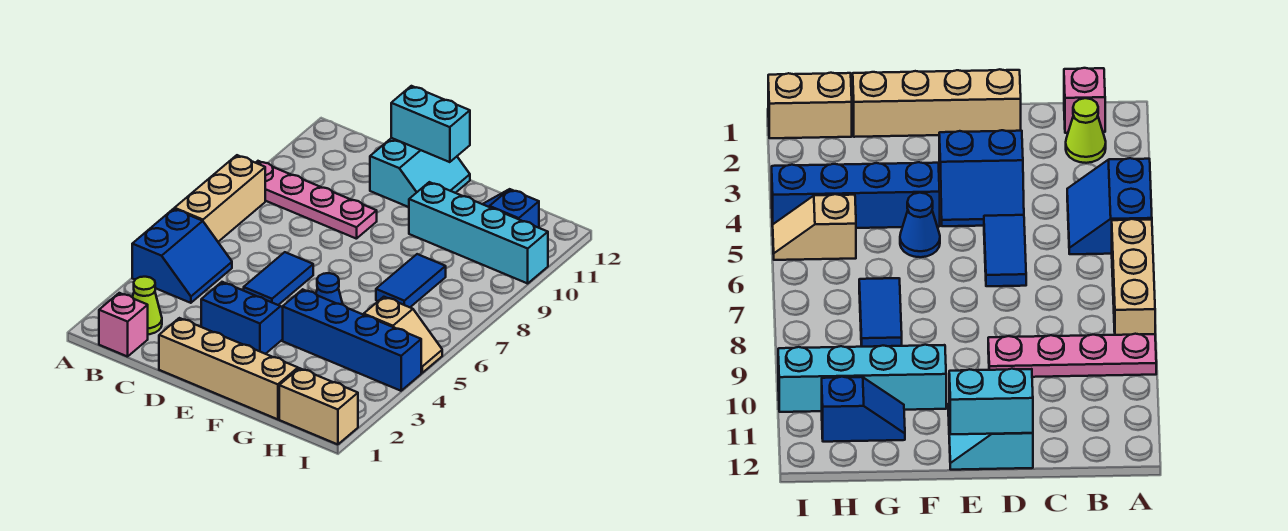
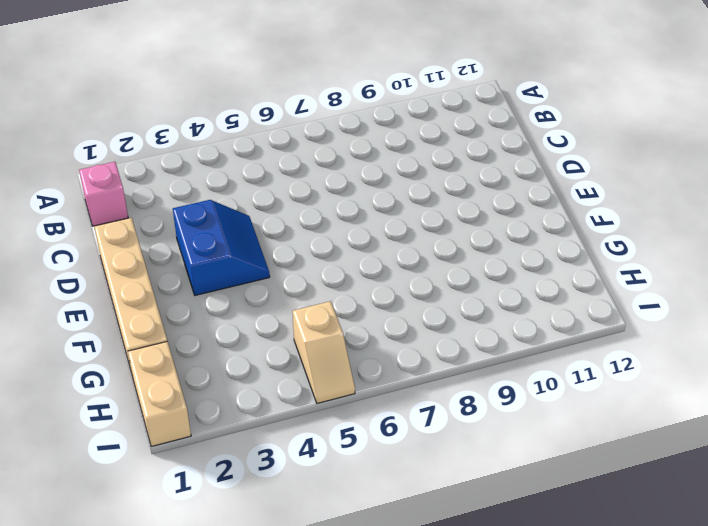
none -> blue 2x2 slope [132,209,232,303]
none -> tan 1x3 brick [175,155,265,242]
none -> pink 1x4 plate [256,161,377,239]

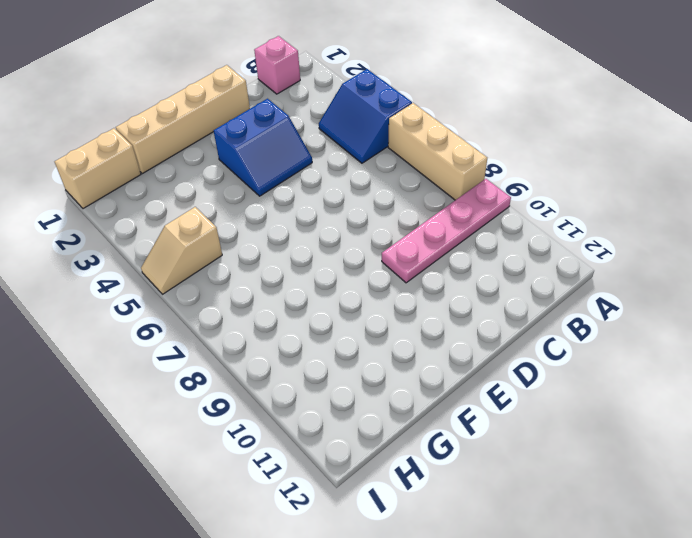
none -> lime 1x1 cone [133,277,162,334]
none -> blue 1x2 tile [244,252,313,305]
none -> cyan 2x2 slope [370,138,470,207]

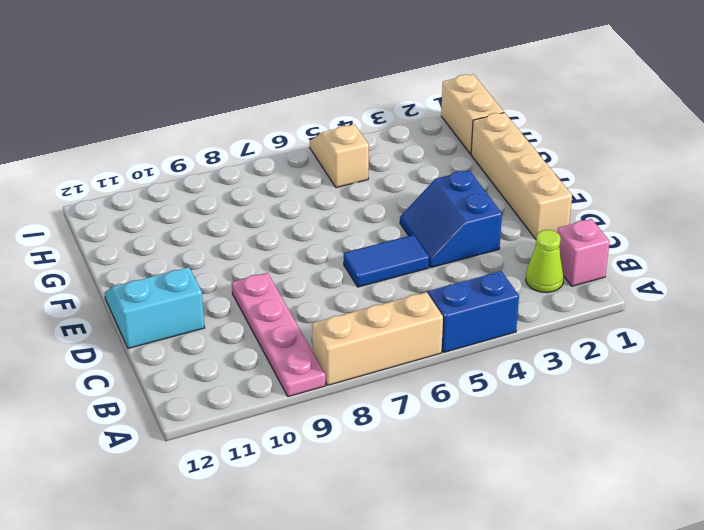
none -> blue 1x4 brick [283,289,421,391]
none -> blue 1x1 cone [316,273,343,305]
none -> cyan 1x4 brick [409,182,548,283]

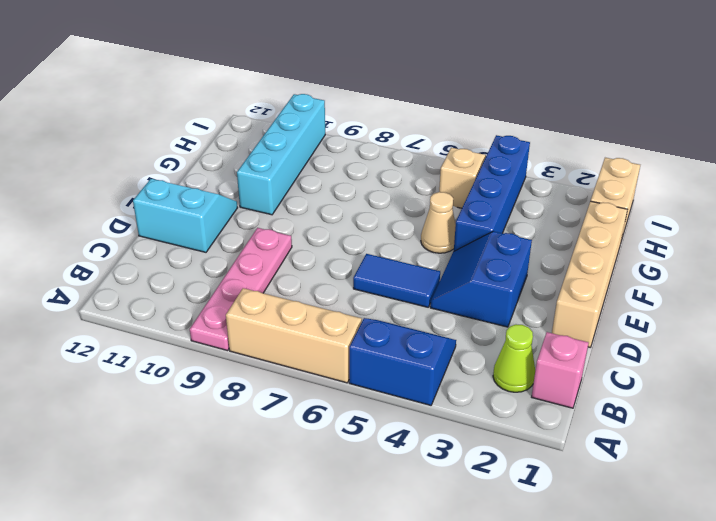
tan 1x1 cone [421,192,456,253] -> blue 1x1 cone [316,273,343,305]
none -> blue 1x2 tile [376,254,446,307]
none -> blue 1x2 slope [483,189,539,228]
none -> cyan 1x2 brick [391,86,470,162]

